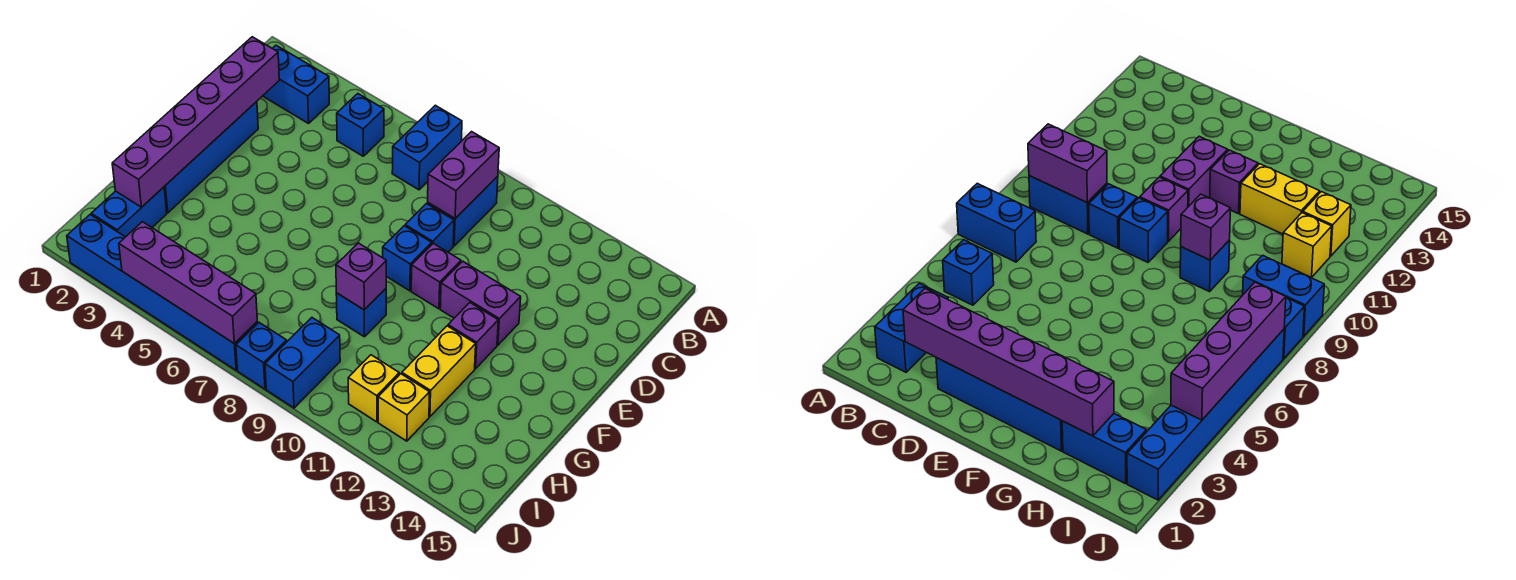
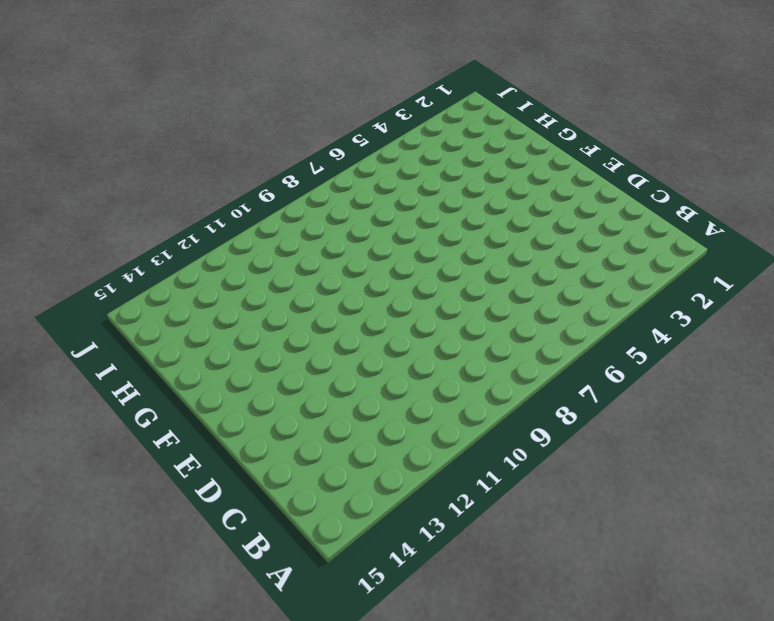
none -> blue 1x2 brick [392,105,462,190]
none -> blue 1x2 brick [263,45,329,123]
none -> blue 1x1 brick [337,94,384,156]

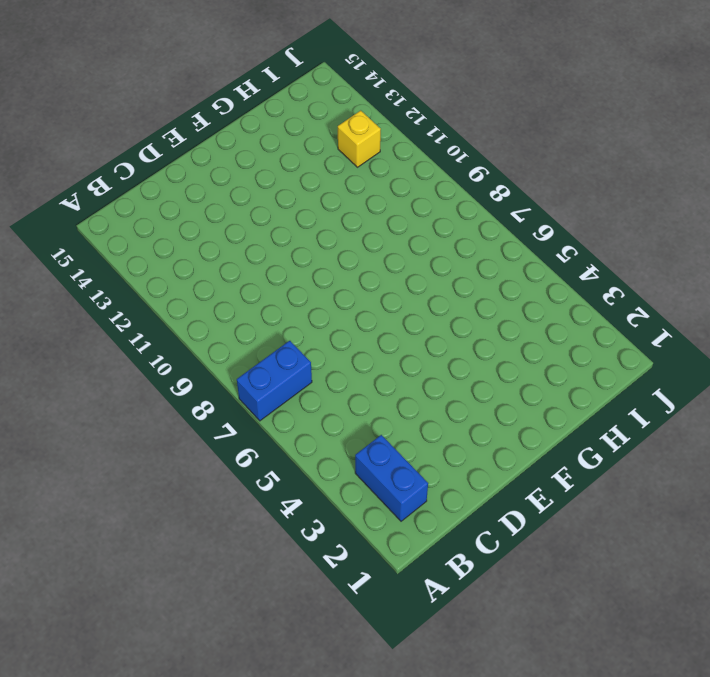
none -> blue 1x1 brick [337,94,384,156]
none -> blue 1x2 brick [428,176,498,246]
none -> blue 1x4 brick [164,102,258,213]

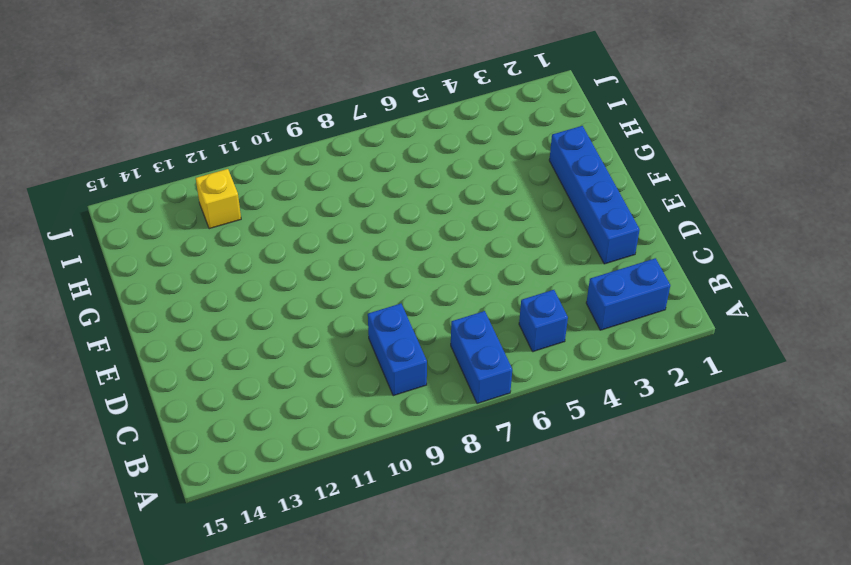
none -> blue 1x1 brick [405,204,454,252]
none -> blue 1x1 brick [383,226,432,291]
none -> purple 1x1 brick [411,243,461,309]

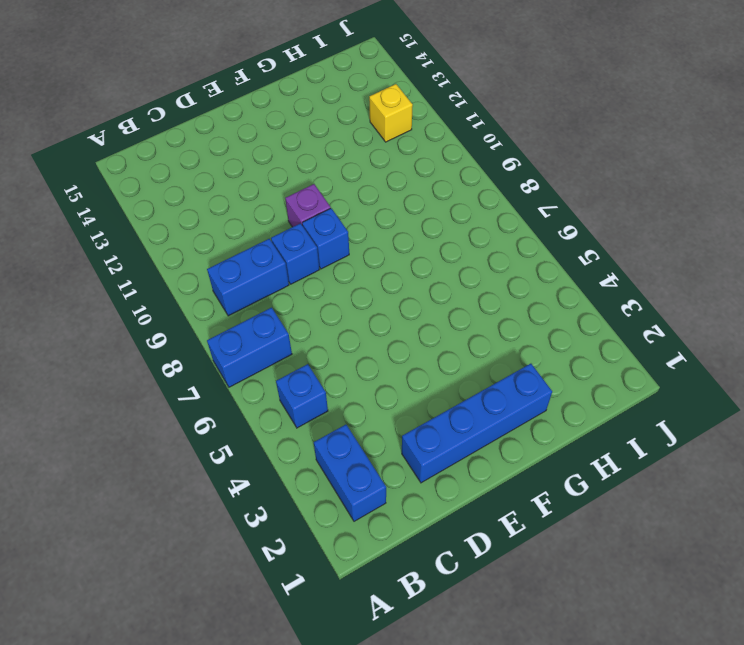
none -> purple 1x2 brick [440,261,521,345]
none -> purple 1x1 brick [448,303,498,369]
none -> blue 1x1 brick [336,289,386,337]

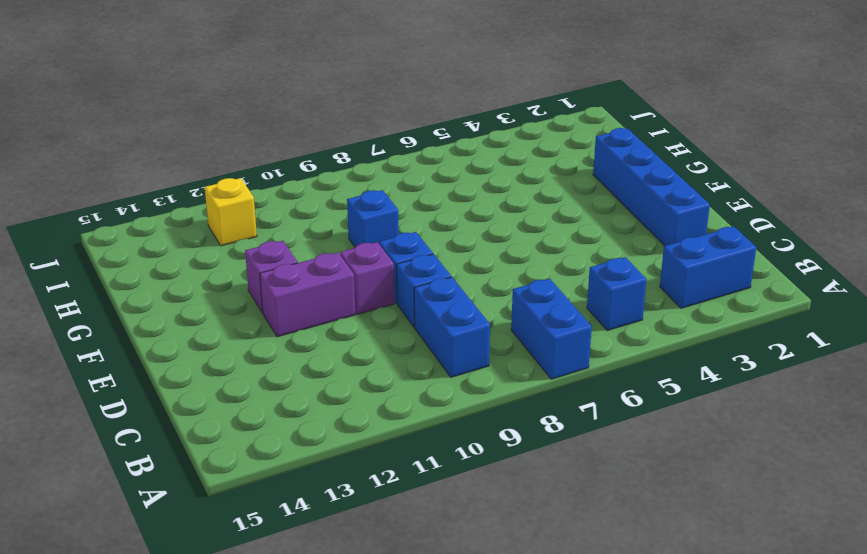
none -> yellow 1x2 brick [402,326,476,417]
none -> blue 1x2 brick [91,187,167,237]
none -> blue 1x2 brick [265,318,340,408]

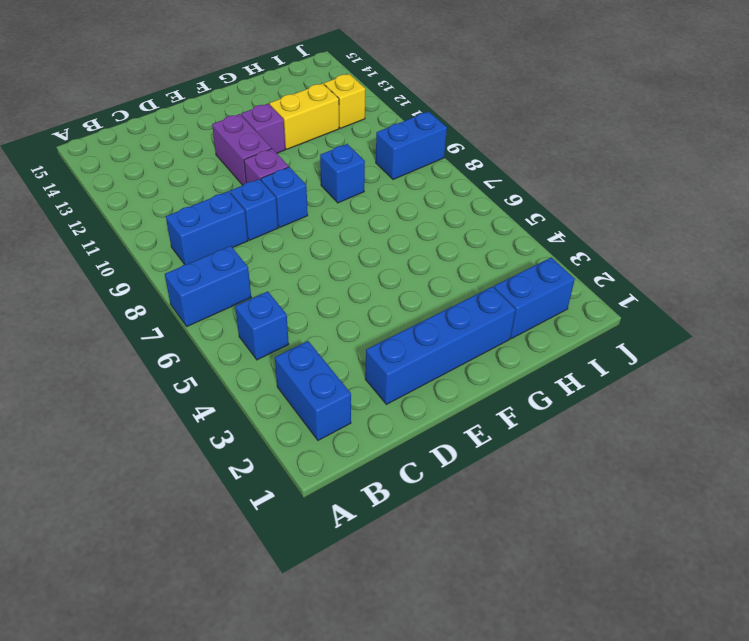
none -> yellow 1x1 brick [348,355,399,422]
none -> blue 1x6 brick [67,215,258,370]
none -> blue 1x1 brick [236,323,287,389]

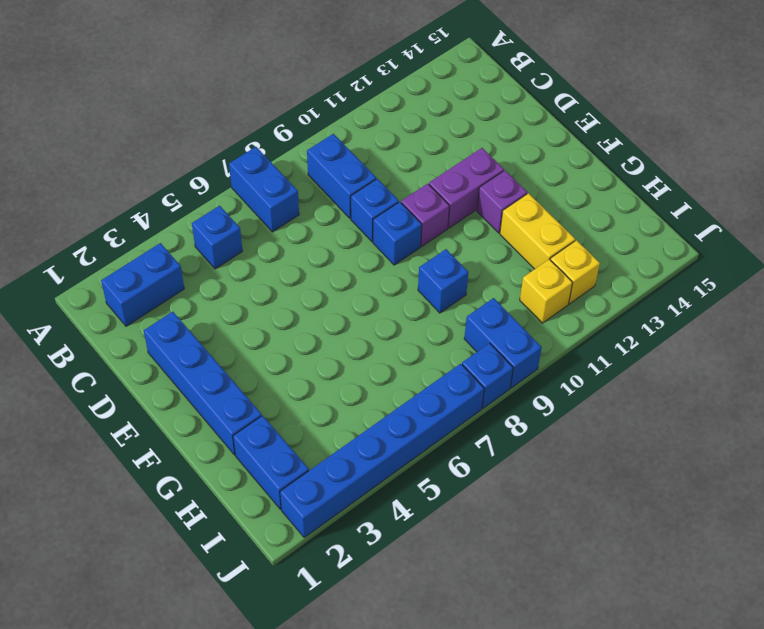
none -> purple 1x2 brick [428,132,499,218]
none -> purple 1x6 brick [112,37,279,207]
none -> purple 1x1 brick [336,243,386,310]

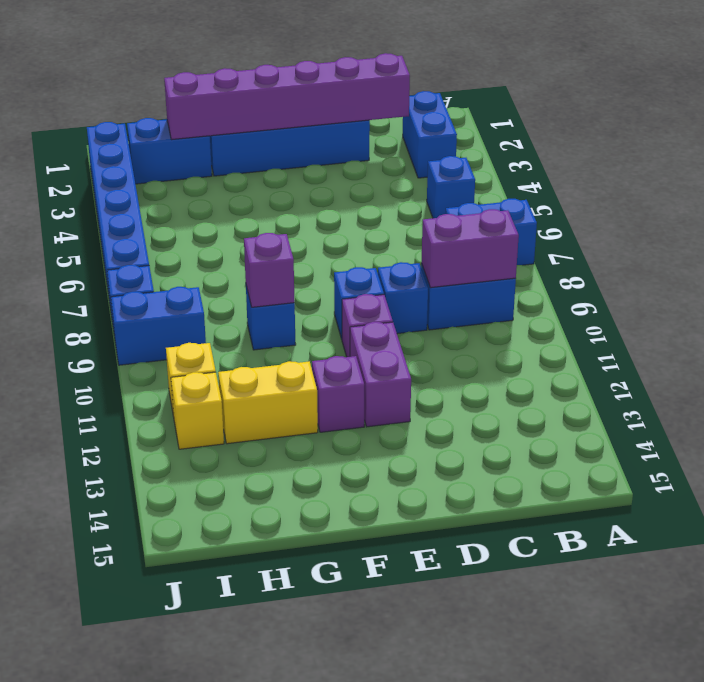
none -> purple 1x4 brick [119,222,257,344]

